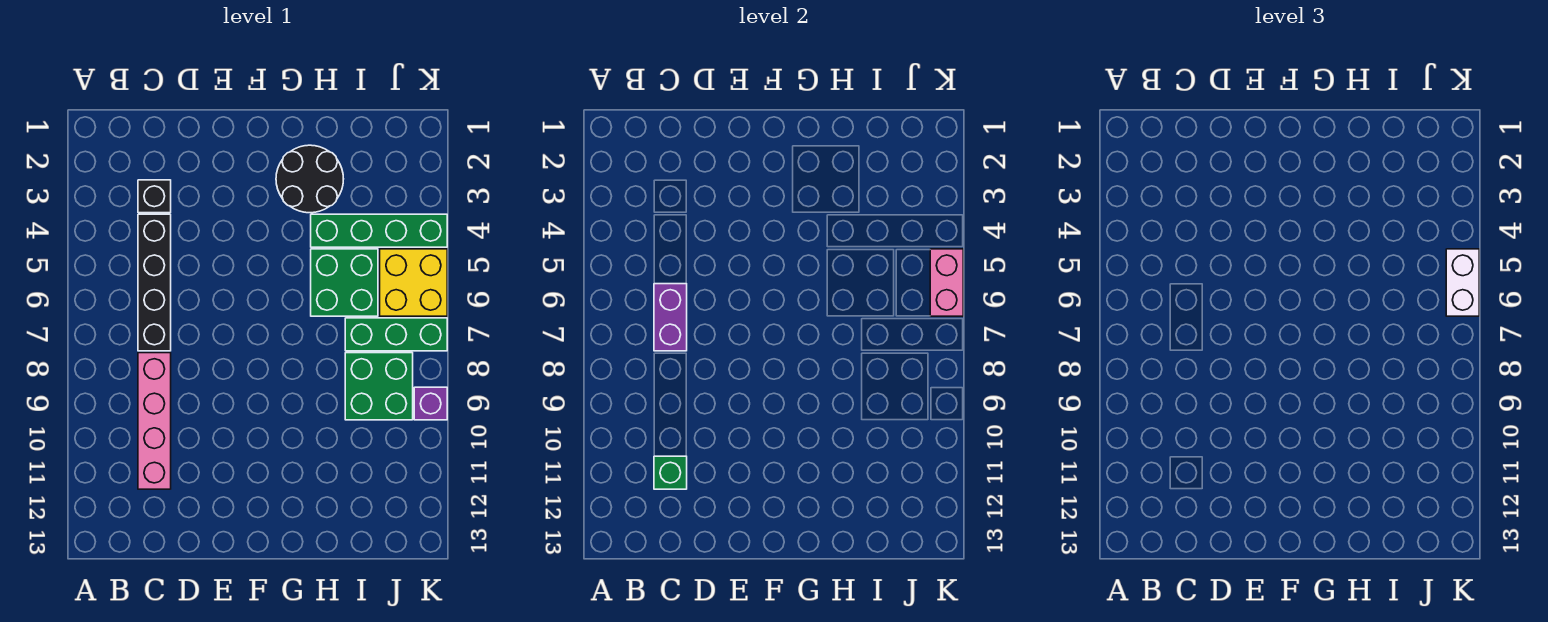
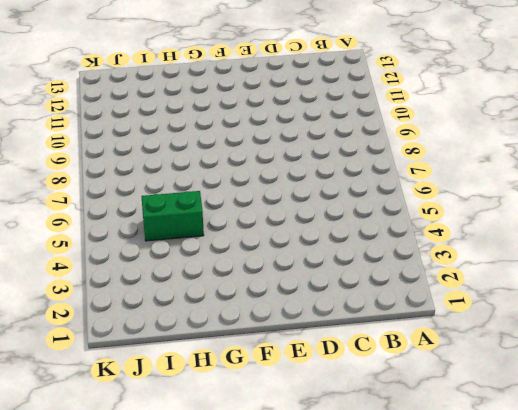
green 1x2 brick [141,191,204,241] -> green 2x2 brick [311,249,378,316]
none -> black 1x1 brick [138,180,171,213]
none -> black 1x4 brick [138,214,171,351]
none -> pink 1x4 brick [138,353,171,489]

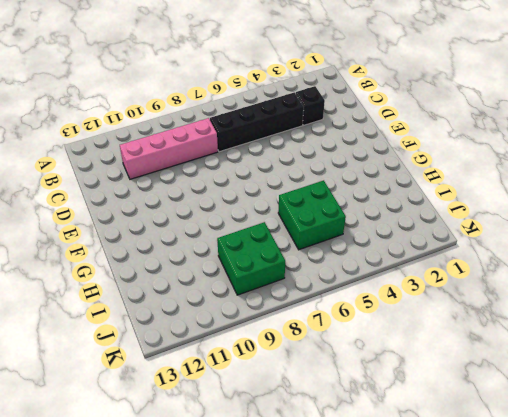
none -> black 2x2 round brick [276,145,343,213]
none -> green 1x4 brick [311,214,447,247]
none -> green 1x3 brick [345,318,447,351]

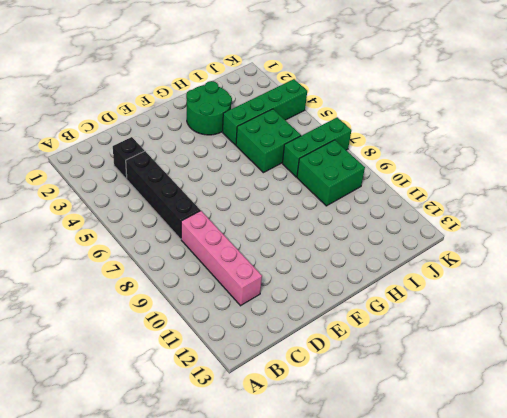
green 2x2 round brick [186,81,232,135] -> black 2x2 round brick [276,145,343,213]
none -> yellow 2x2 brick [380,249,447,316]
none -> purple 1x1 brick [414,387,447,420]
none -> purple 1x2 brick [654,284,687,351]

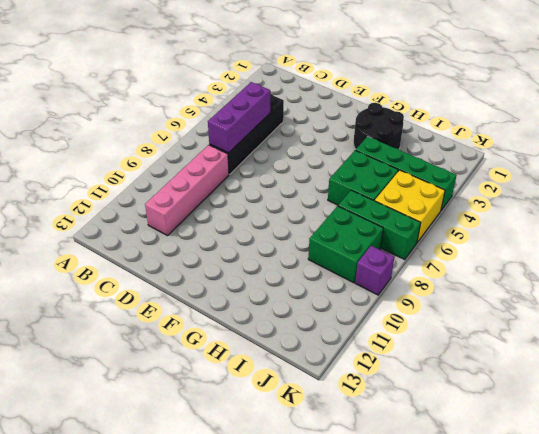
purple 1x3 brick [208,82,270,153] -> purple 1x2 brick [654,284,687,351]
none -> black 1x1 brick [138,180,171,213]
none -> green 1x1 brick [654,456,687,489]
none -> pink 1x2 brick [930,249,963,316]

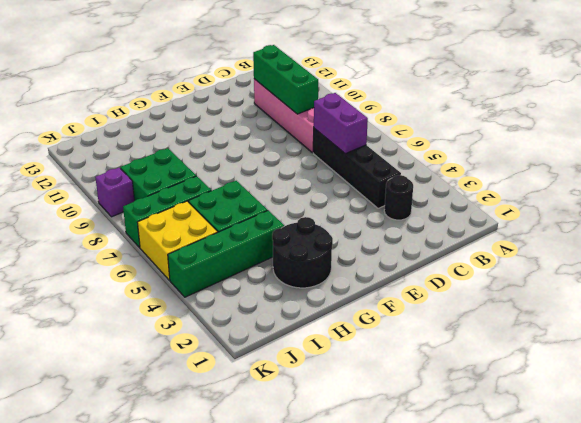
black 1x1 round brick [384,175,413,220] -> black 1x1 brick [138,180,171,213]
green 1x3 brick [253,45,318,114] -> green 1x1 brick [654,456,687,489]
none -> pink 1x2 brick [930,249,963,316]
none -> white 1x2 brick [1446,249,1479,316]

